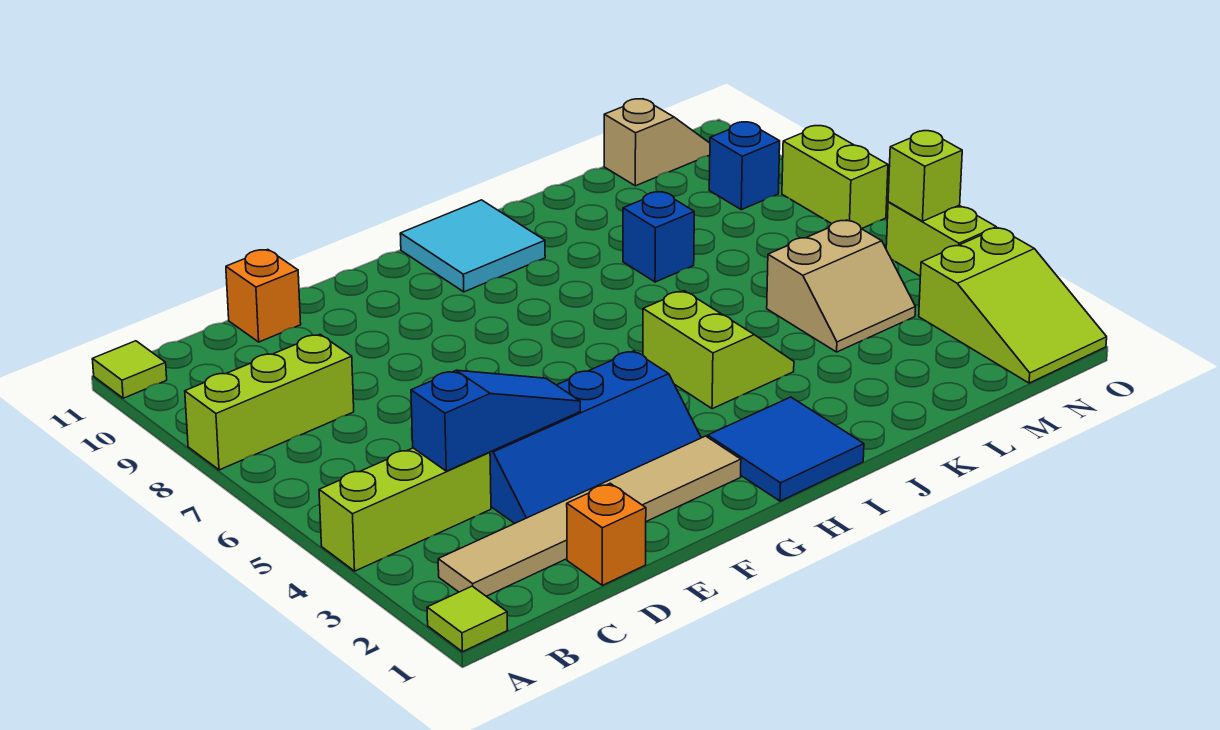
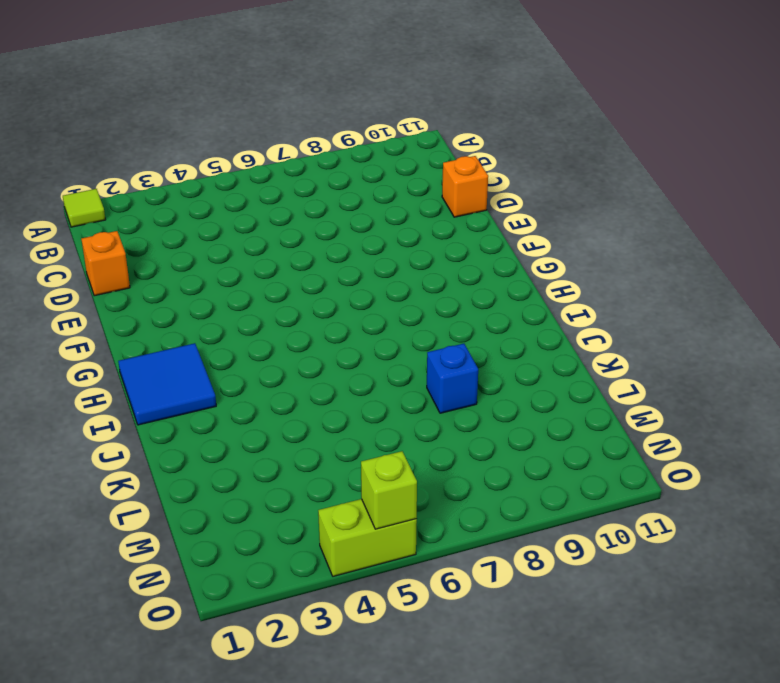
none -> lime 1x3 brick [319,448,491,571]
none -> lime 1x3 brick [185,334,354,470]
none -> lime 1x1 tile [92,341,167,398]

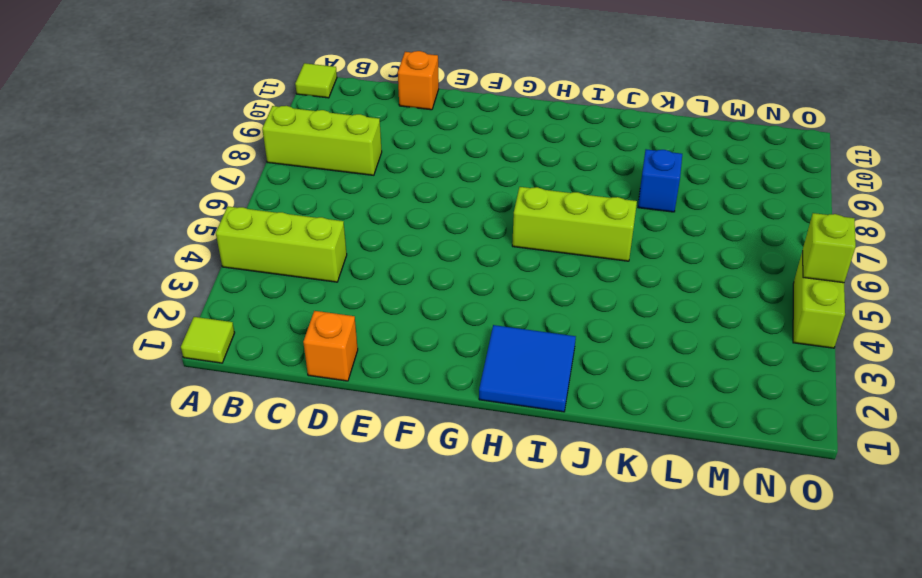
lime 1x3 brick [512,187,637,261] -> none
none -> tan 1x6 tile [438,436,741,596]
none -> blue 2x4 slope [490,351,701,523]
none -> cyan 2x2 tile [400,200,545,292]

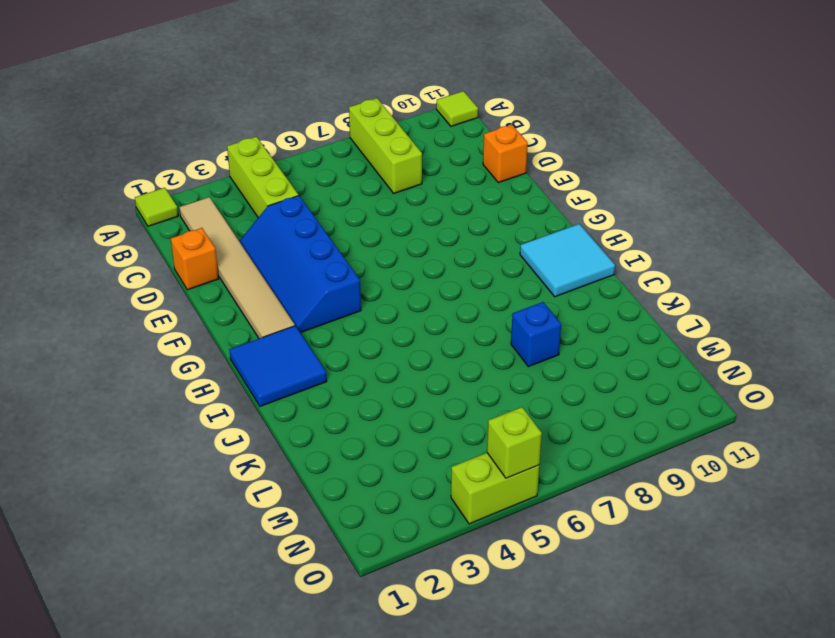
none -> lime 2x2 slope [643,291,794,409]
none -> tan 2x2 slope [767,220,915,352]
none -> tan 1x2 slope [604,99,710,186]

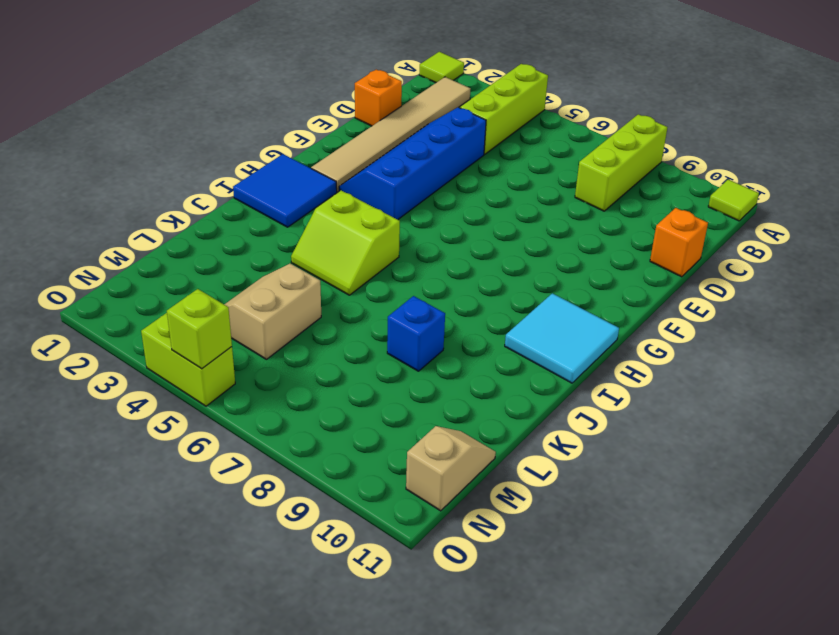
tan 1x2 slope [406,426,496,511] -> tan 1x2 slope turned to [604,99,710,186]
none -> lime 2x3 slope [919,228,1107,383]
none -> blue 1x1 brick [709,122,780,210]
none -> lime 1x2 brick [782,126,888,229]

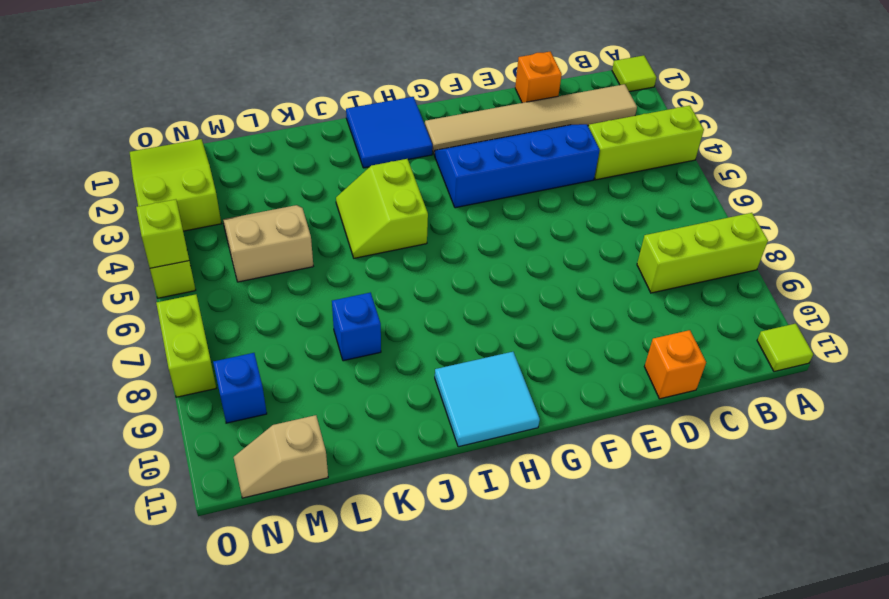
none -> blue 1x3 slope [411,370,580,471]

